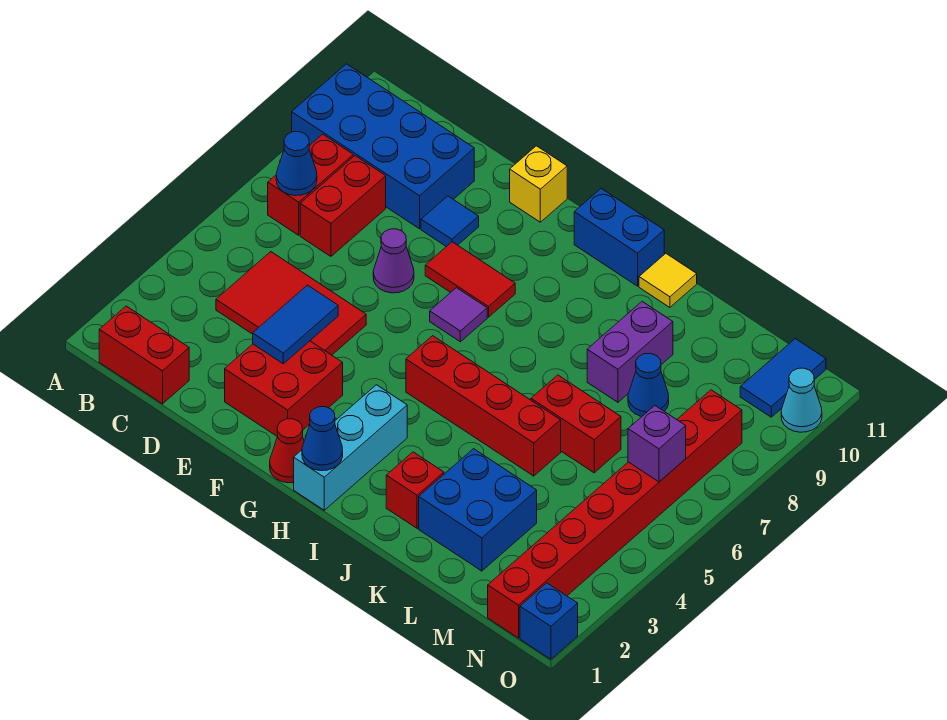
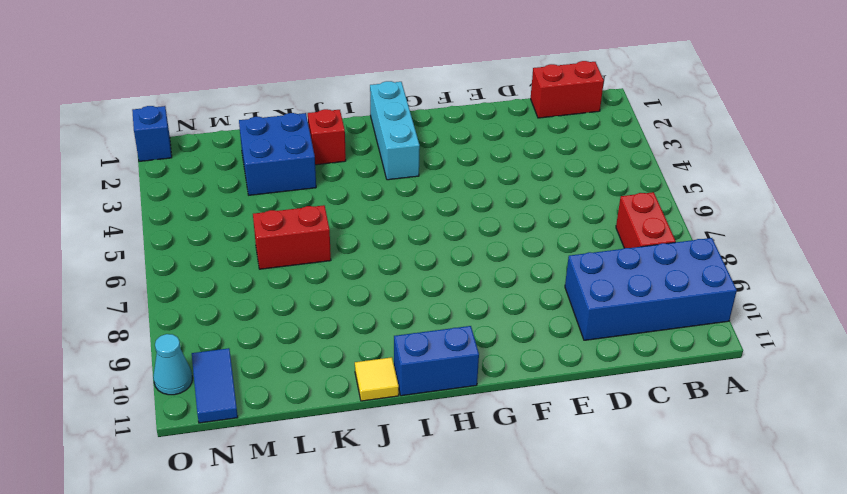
none -> red 2x3 tile [216,252,366,355]
none -> red 1x2 brick [300,156,386,256]
none -> red 2x2 brick [225,341,343,436]

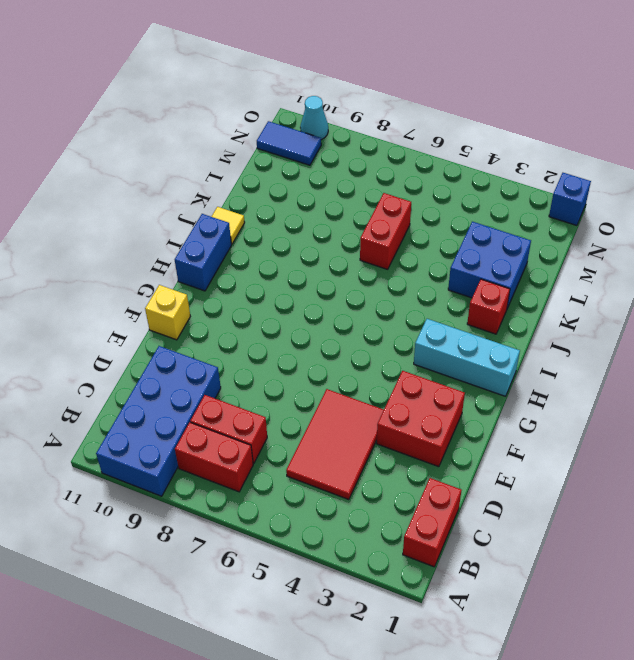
none -> purple 1x1 cone [373,229,414,293]
none -> blue 1x1 tile [421,196,479,247]
none -> red 1x2 tile [425,242,515,317]

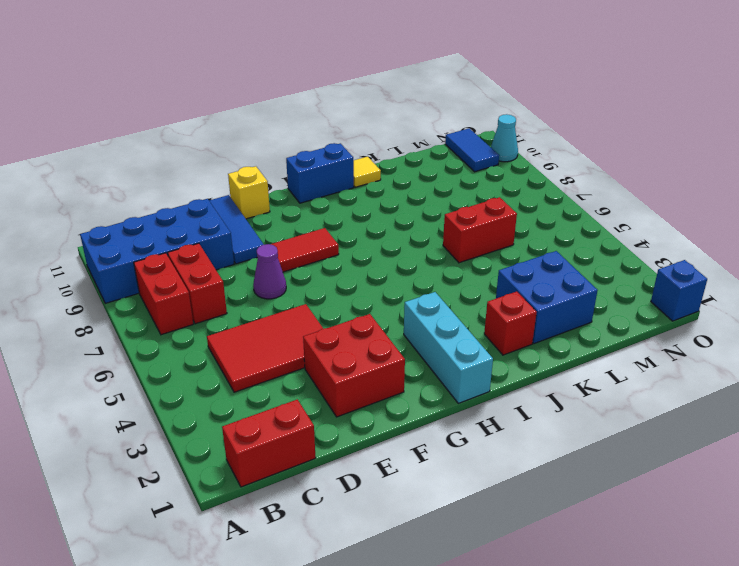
blue 1x3 tile [209,195,264,264] -> blue 1x1 tile [421,196,479,247]
none -> red 1x1 cone [270,419,304,483]
none -> purple 1x1 tile [430,288,487,342]
none -> red 1x4 brick [406,336,561,476]

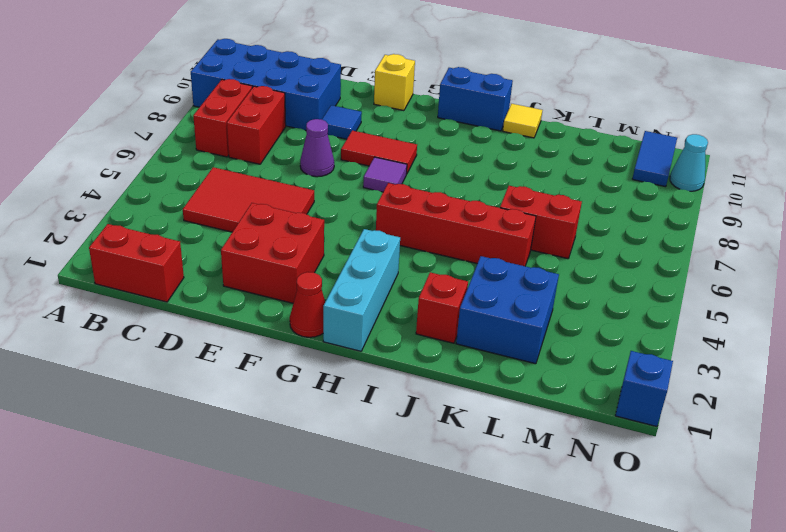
none -> purple 1x2 brick [587,302,673,402]
none -> blue 1x1 cone [628,353,669,417]
none -> red 1x8 brick [488,390,742,638]

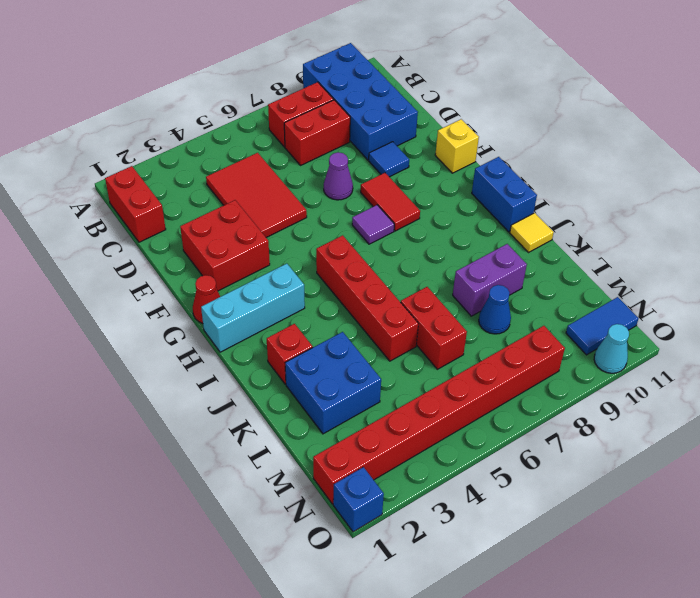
none -> blue 1x1 cone [276,132,317,196]
none -> blue 1x2 tile [253,285,338,364]
none -> blue 1x1 cone [302,407,343,471]

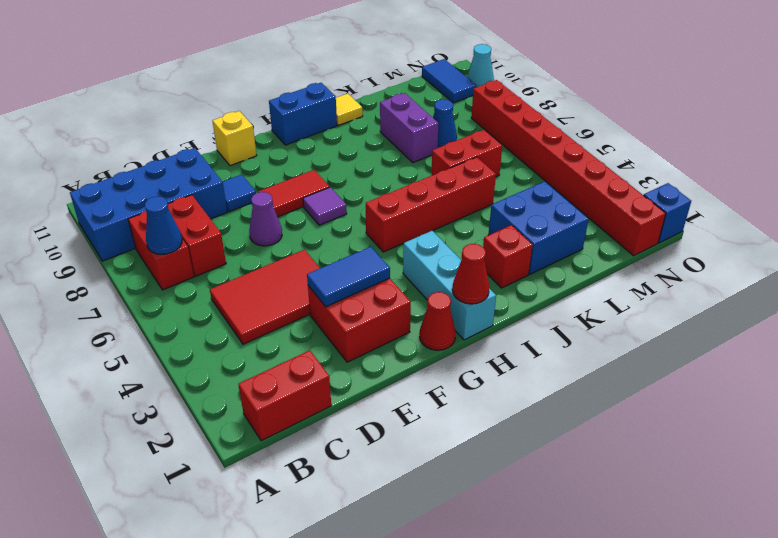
blue 1x2 tile [307,247,390,307] -> blue 1x2 tile turned to [253,285,338,364]
red 1x1 cone [452,244,489,304] -> blue 1x1 cone [302,407,343,471]
none -> purple 1x1 brick [628,406,686,482]

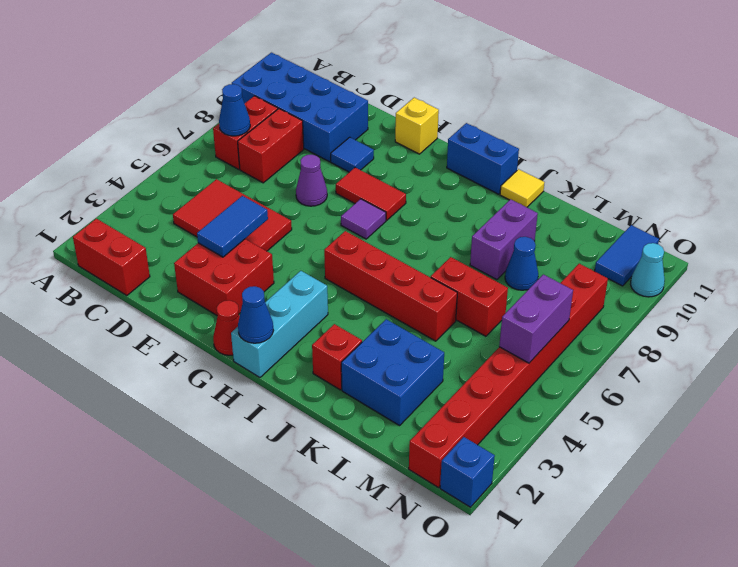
purple 1x2 brick [499,274,573,363] -> purple 1x1 brick [628,406,686,482]

